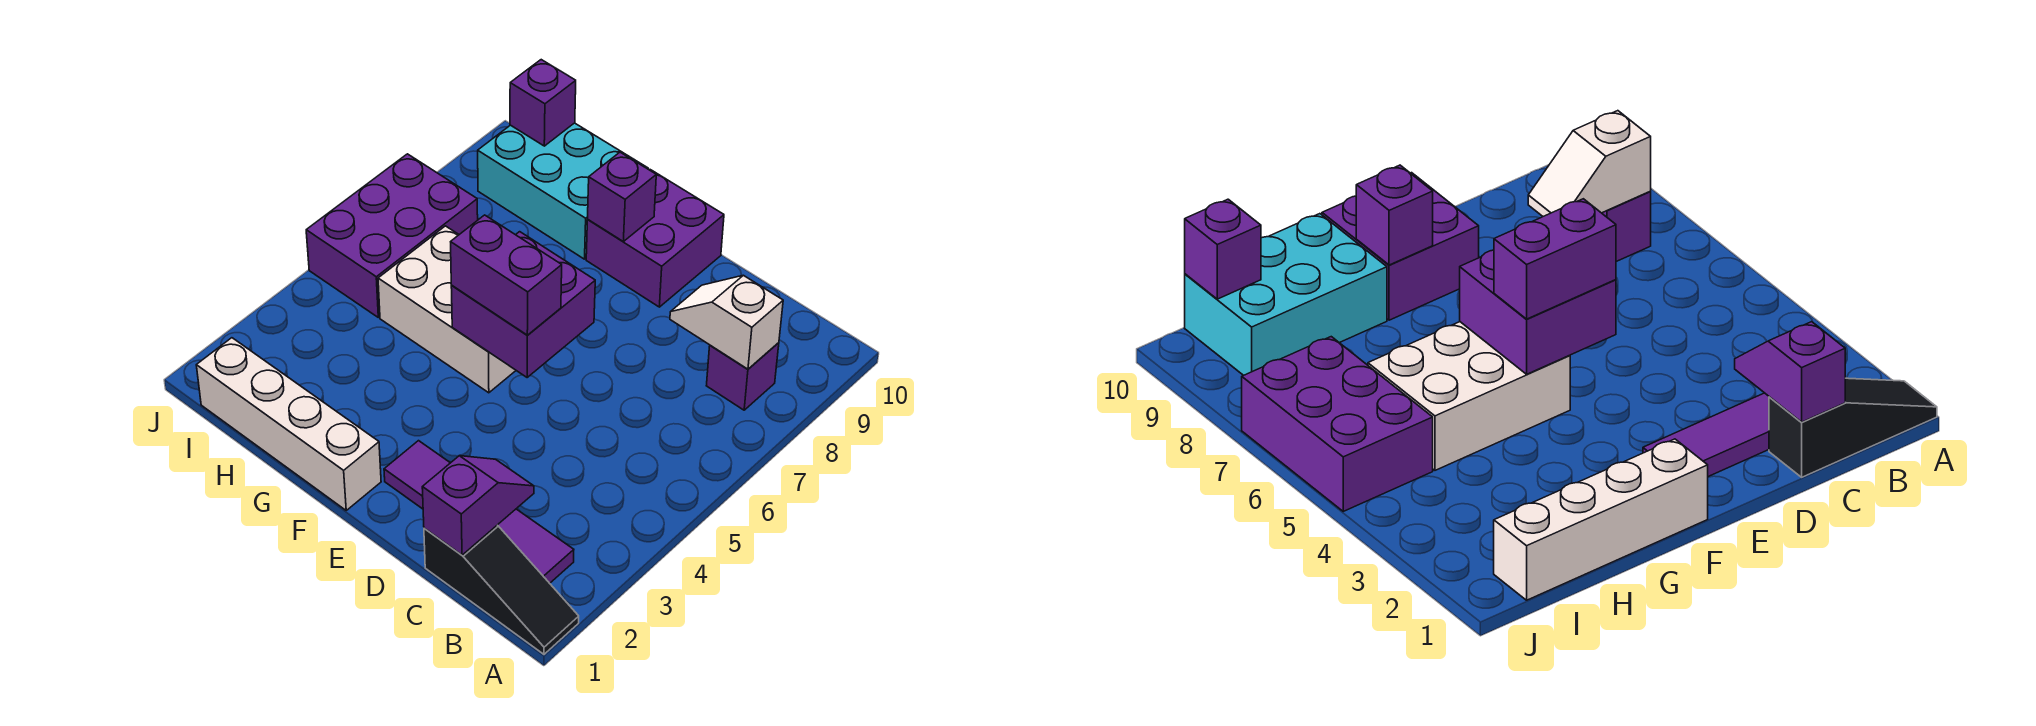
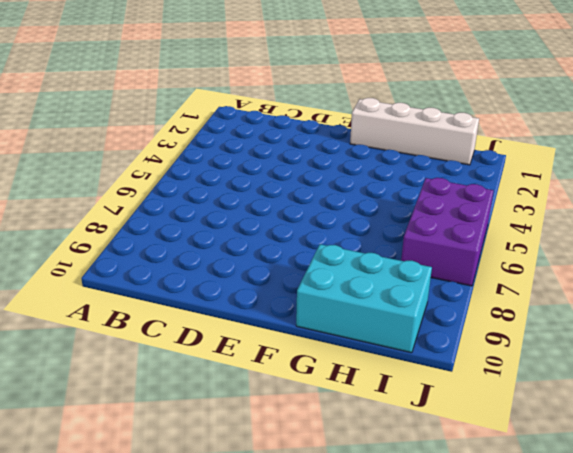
none -> black 1x3 slope [424,525,579,654]
none -> purple 1x4 tile [384,441,574,583]
none -> purple 1x1 brick [706,343,779,410]

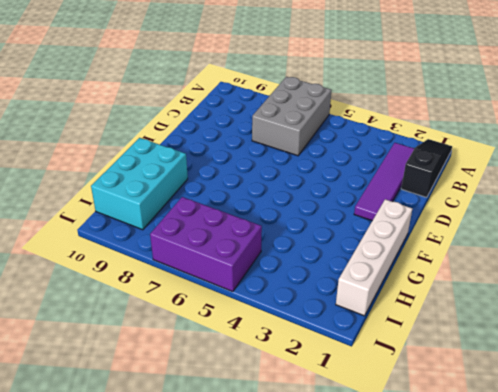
grey 2x3 brick [252,77,331,156] -> none
none -> purple 1x1 brick [706,343,779,410]
none -> purple 2x2 brick [586,170,724,307]
none -> white 2x3 brick [378,226,516,393]

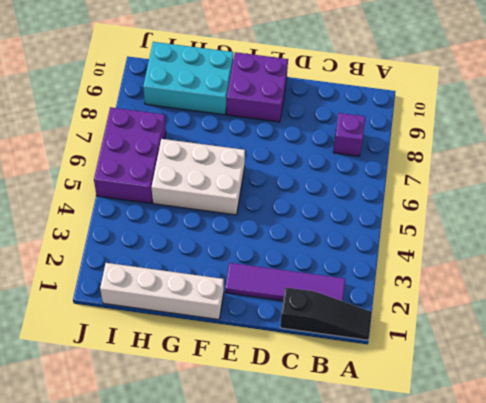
none -> white 1x2 slope [670,275,783,369]
none -> purple 1x2 slope [422,456,534,555]
none -> purple 2x2 brick [451,232,595,378]

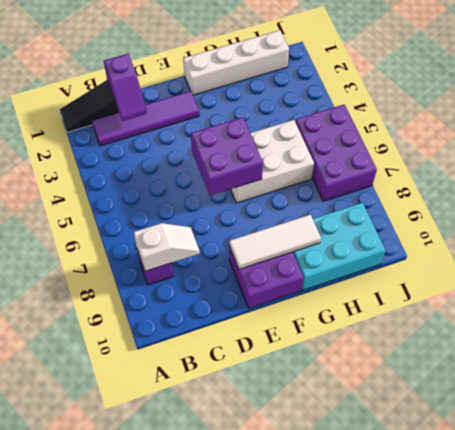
white 1x3 tile [229,215,321,269] -> purple 1x1 brick [588,152,656,241]
none -> purple 1x1 brick [510,60,576,146]
none -> purple 1x2 brick [451,215,562,335]

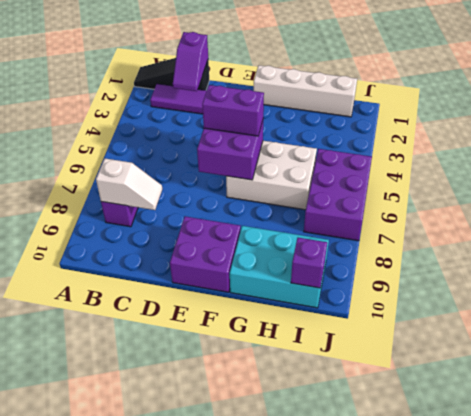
none -> purple 1x1 brick [588,152,656,241]

